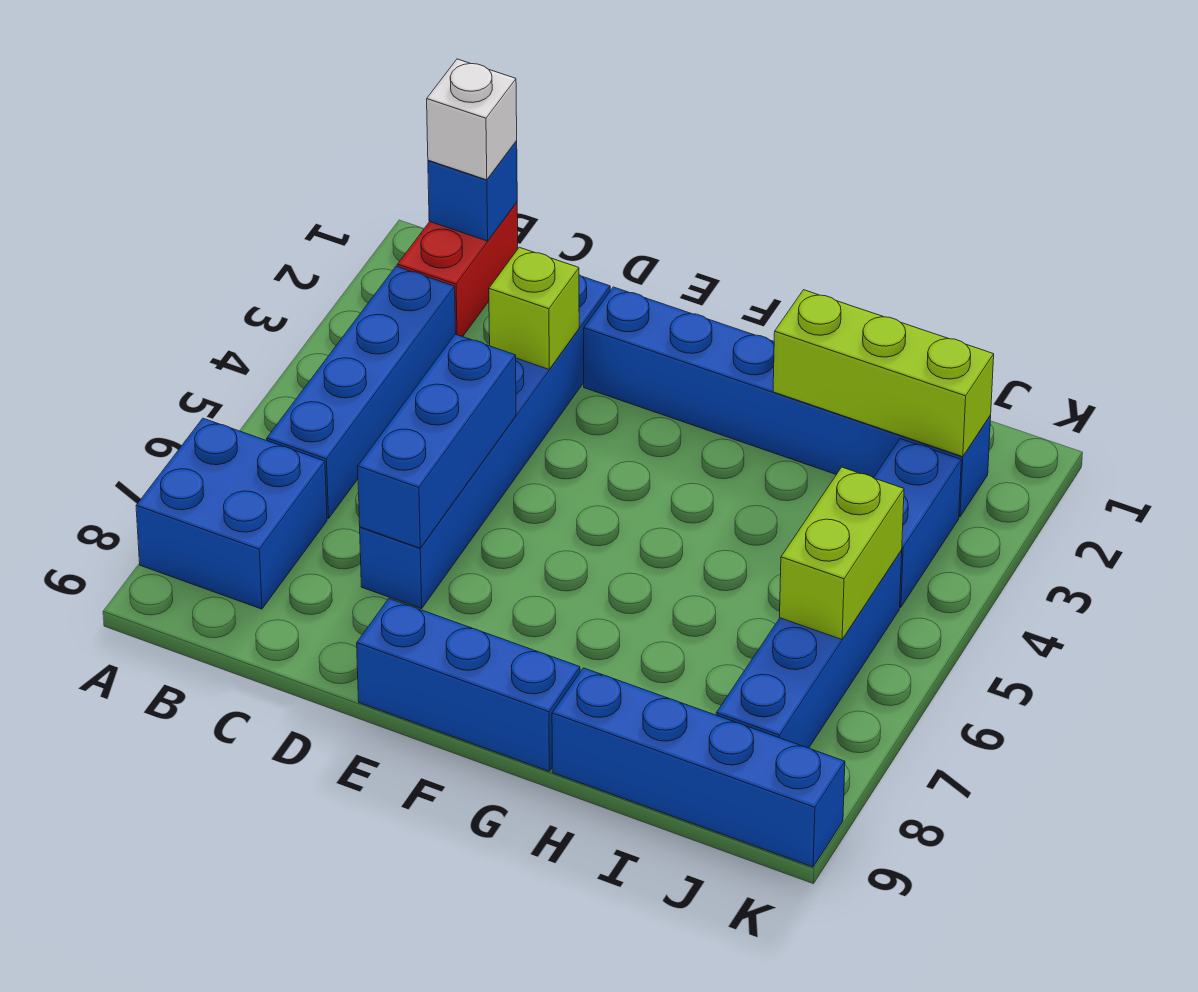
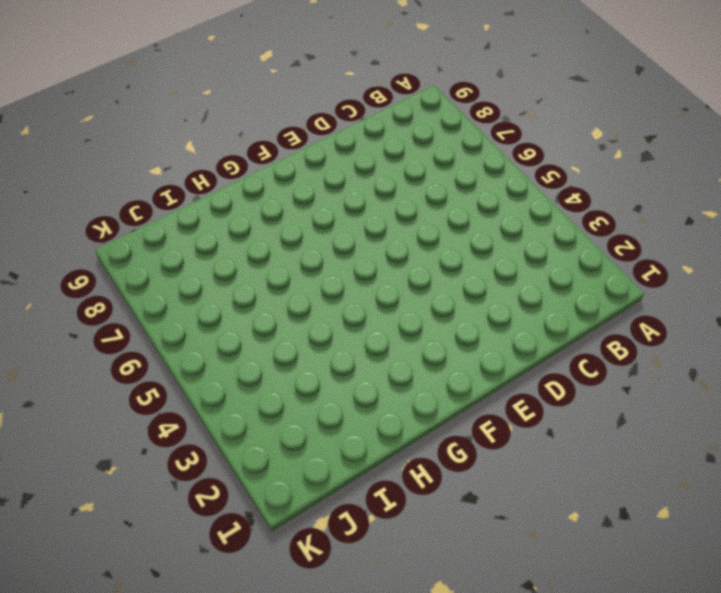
none -> blue 2x2 brick [136,418,327,609]
none -> red 1x2 brick [397,202,518,337]
none -> blue 1x4 brick [267,266,456,519]

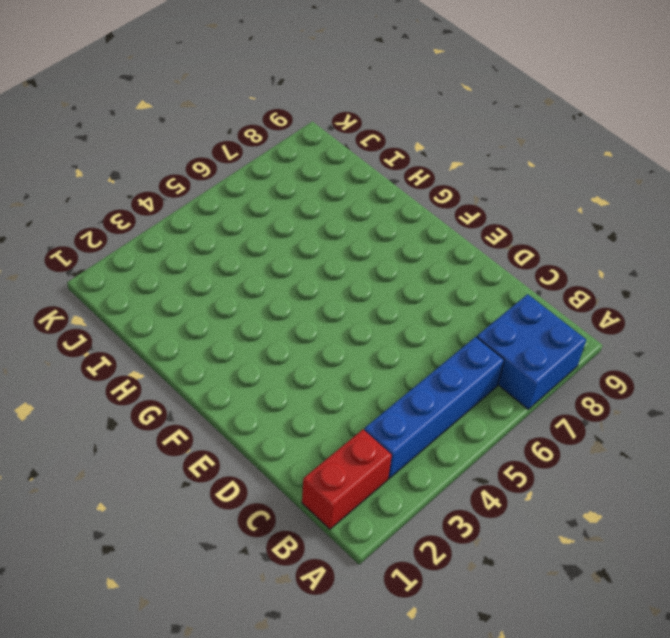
none -> blue 1x6 brick [360,275,610,609]
none -> blue 1x6 brick [584,287,991,517]
none -> blue 1x3 brick [357,599,580,771]

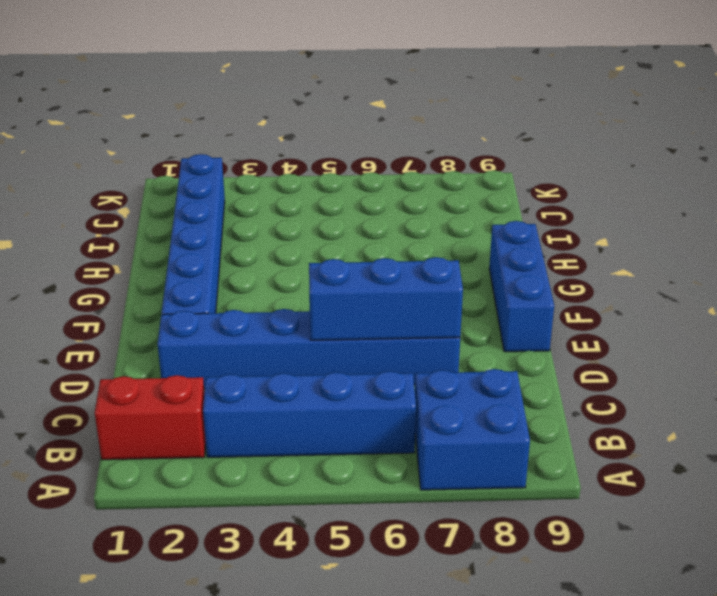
none -> blue 1x4 brick [552,668,845,867]
none -> blue 1x2 brick [874,439,961,607]
none -> blue 1x4 brick [716,551,902,748]

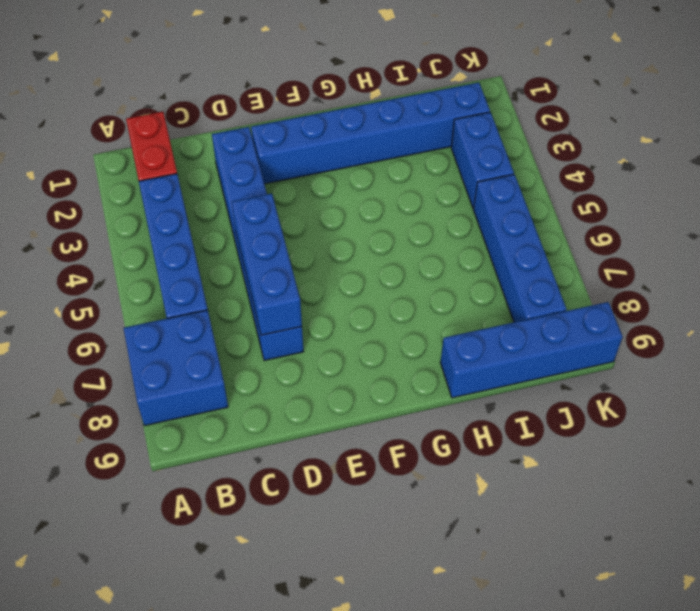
none -> blue 1x3 brick [357,599,580,771]
none -> blue 1x1 brick [428,141,517,241]
none -> lime 1x1 brick [489,247,579,369]

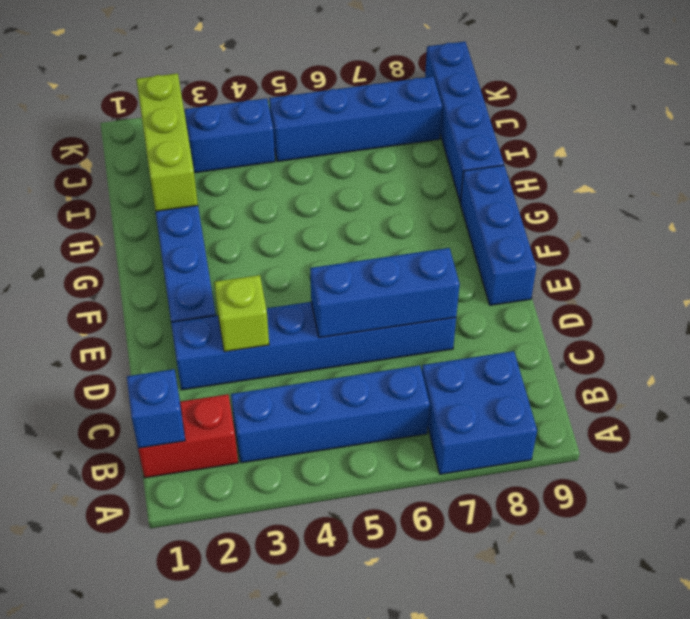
none -> lime 1x2 brick [780,467,904,639]
none -> white 1x1 brick [427,59,517,180]

